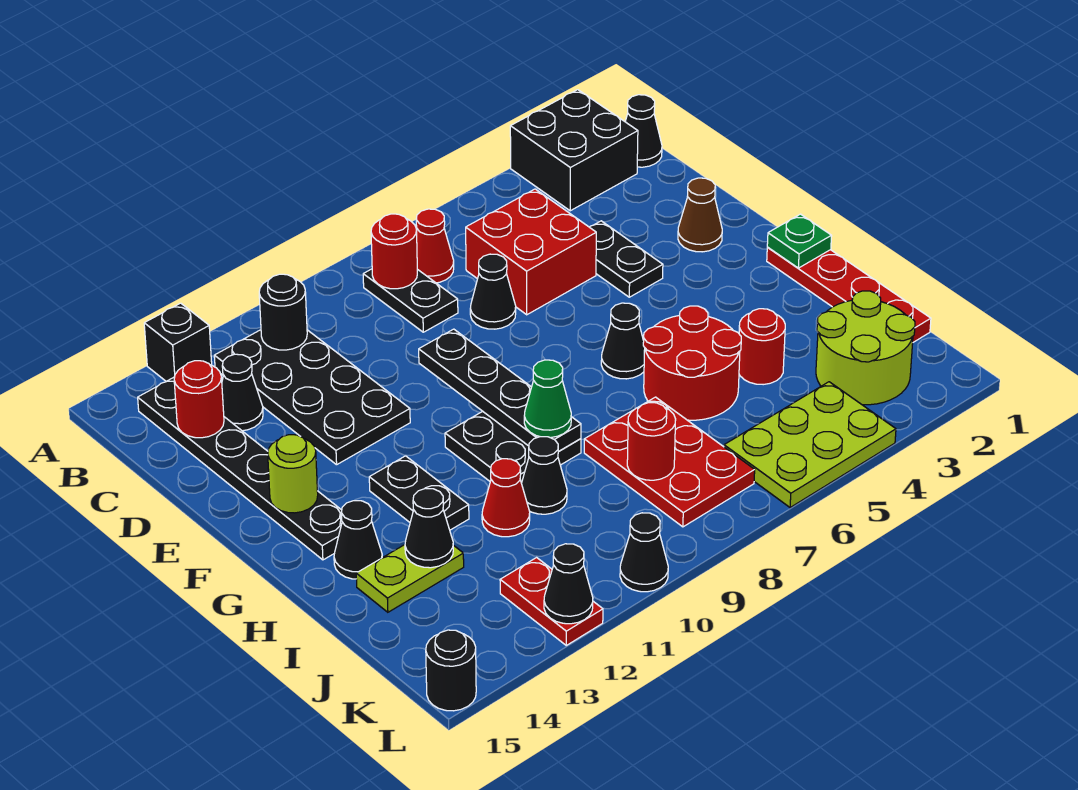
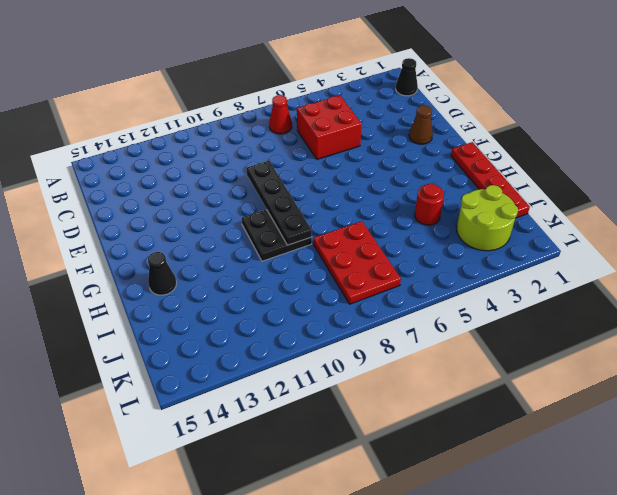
none -> black 2x2 brick [510,90,638,211]
none -> black 1x1 brick [144,303,212,381]
none -> black 1x2 plate [363,269,458,332]
none -> black 2x4 plate [214,330,410,465]

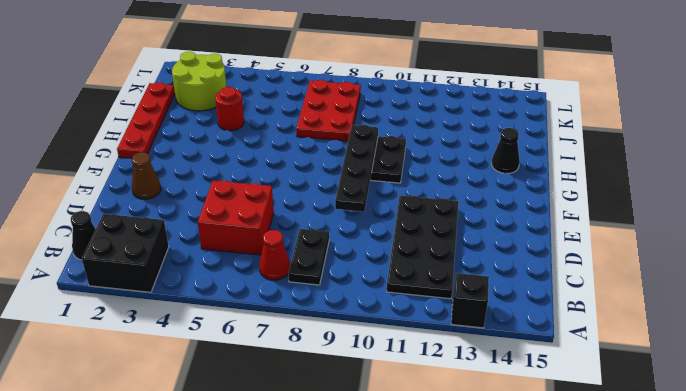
none -> black 1x6 plate [138,377,342,560]
none -> black 1x1 cone [222,354,263,431]
none -> black 1x2 plate [590,221,663,297]
none -> black 1x1 cone [470,254,516,329]

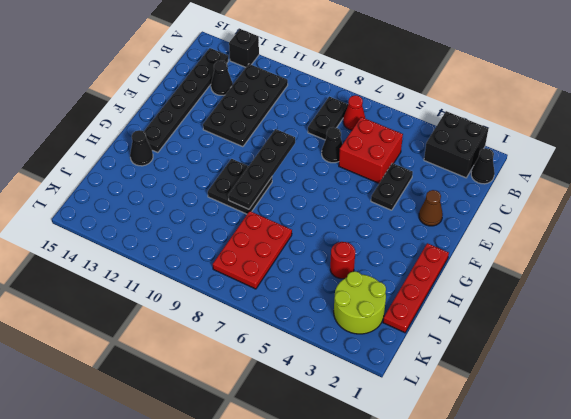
none -> black 1x1 cone [601,303,645,379]
none -> black 1x2 plate [369,456,469,530]
none -> red 2x2 round brick [643,306,741,420]
none -> black 1x1 cone [521,437,567,514]

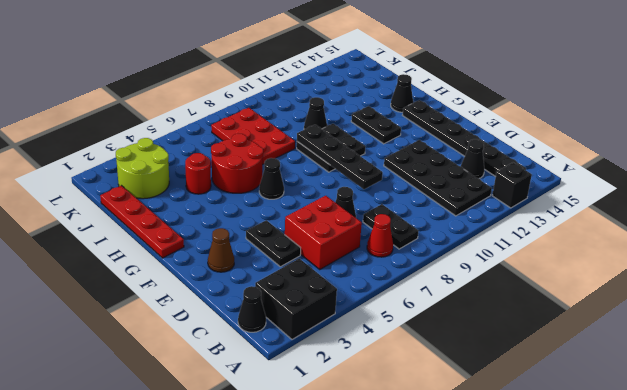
none -> red 1x1 cone [482,459,530,537]
none -> lime 1x2 plate [356,545,464,612]
none -> lime 2x3 plate [724,382,896,508]
none -> red 1x2 plate [500,558,603,645]

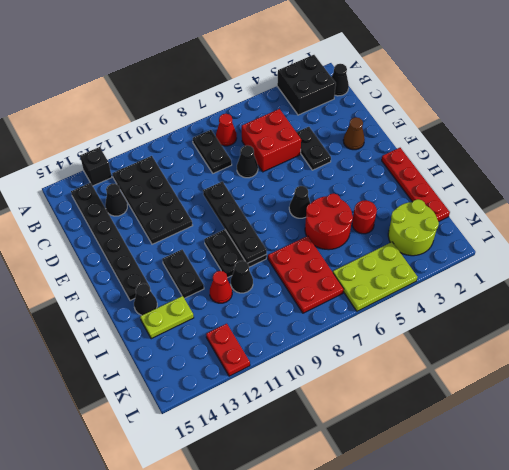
none -> black 1x1 cone [620,513,668,592]
none -> black 1x1 round brick [426,630,476,711]
none -> red 1x1 round brick [371,214,417,289]
none -> black 1x1 round brick [259,274,307,350]

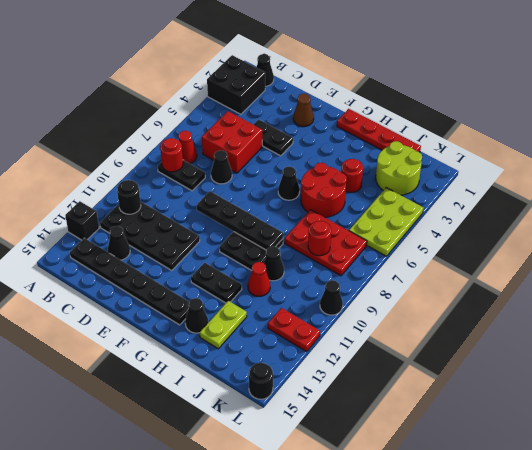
none -> red 1x1 round brick [174,361,224,438]
none -> lime 1x1 round brick [268,435,318,513]
none -> green 1x1 plate [767,214,832,268]
none -> black 1x1 cone [405,488,453,568]

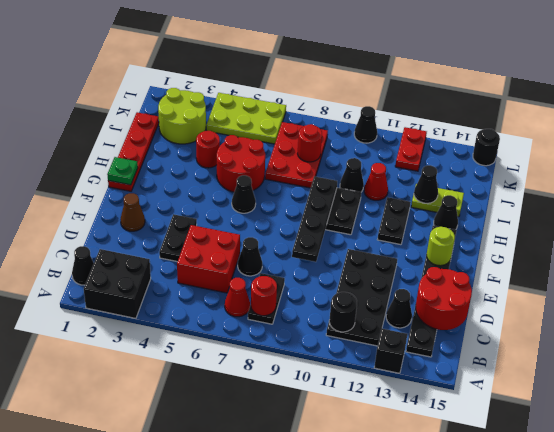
red 2x2 round brick [416,267,472,330] -> red 1x1 round brick [174,361,224,438]
none -> black 1x1 cone [544,544,593,624]
none -> green 1x1 cone [524,360,571,438]

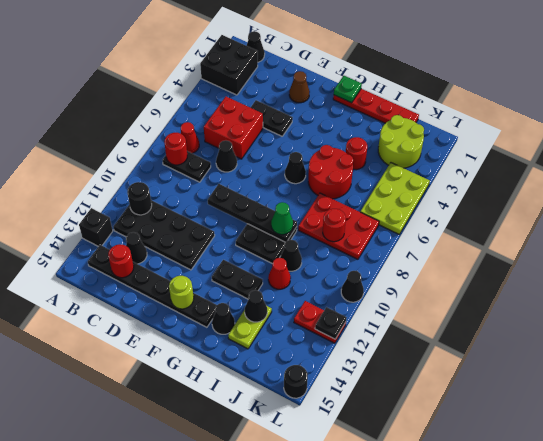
black 1x1 plate [315,307,347,339] -> black 1x1 cone [544,544,593,624]

